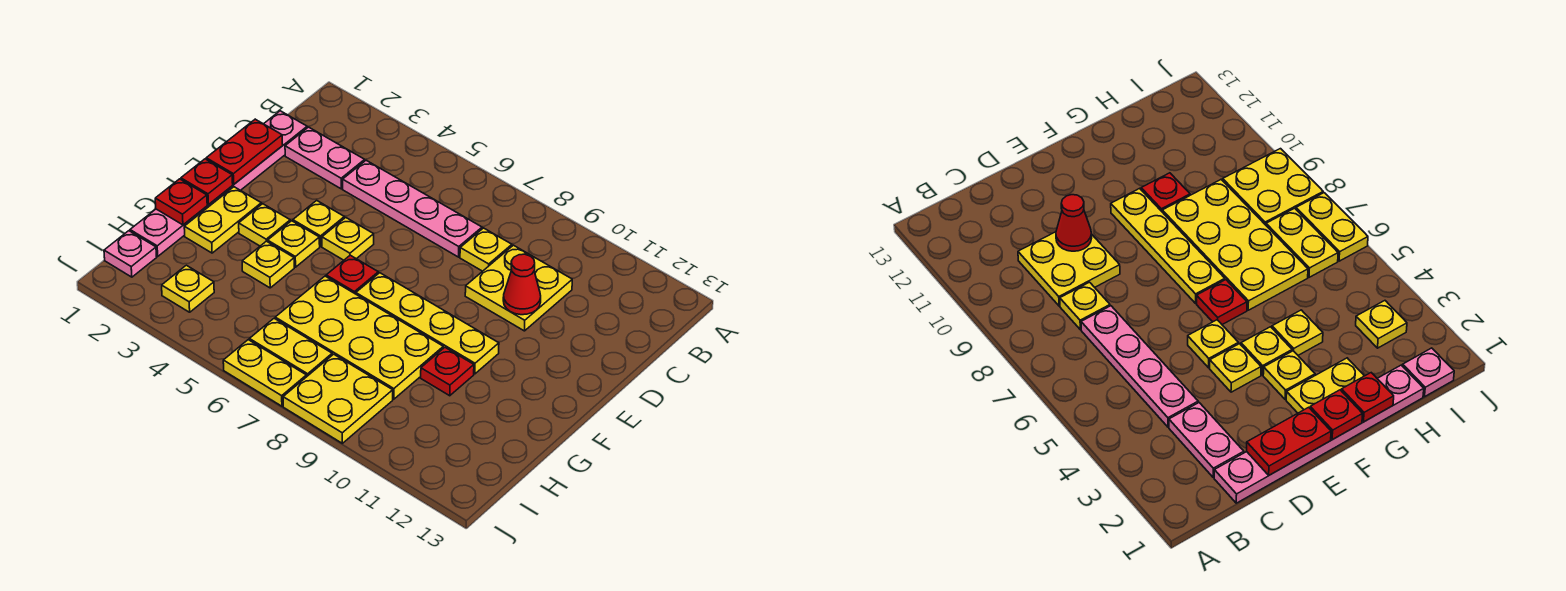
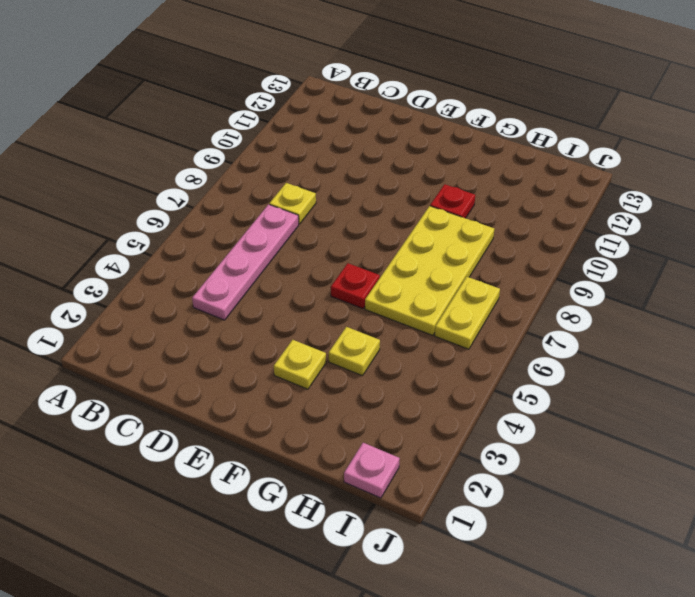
none -> pink 1x6 plate [130,111,307,256]
none -> pink 1x2 plate [285,127,365,189]
none -> yellow 2x2 plate [465,245,572,331]

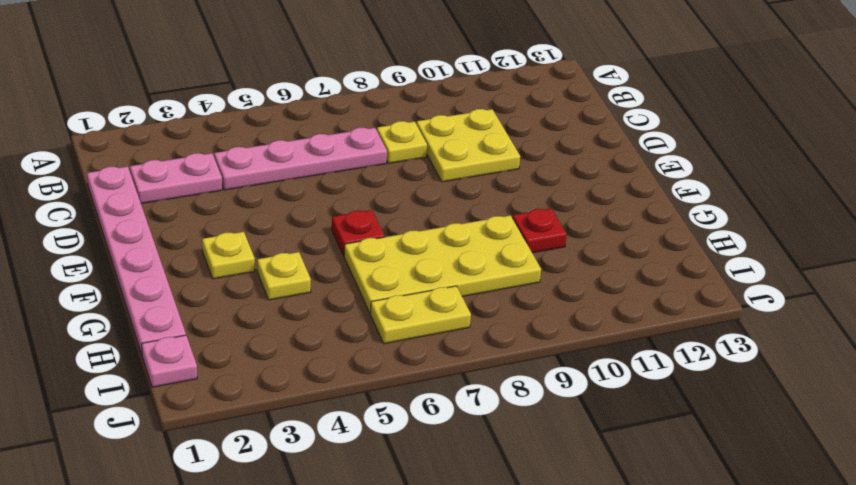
none -> yellow 1x1 plate [293,200,344,246]
none -> yellow 1x1 plate [322,218,374,260]
none -> yellow 1x2 plate [184,187,261,253]

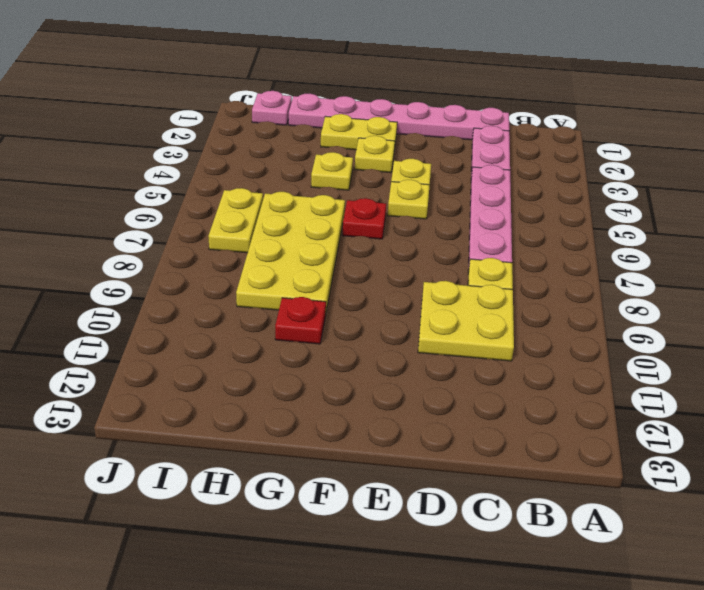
none -> yellow 1x1 plate [268,221,320,267]
none -> yellow 1x4 plate [356,273,499,374]
none -> yellow 1x1 plate [162,265,214,312]

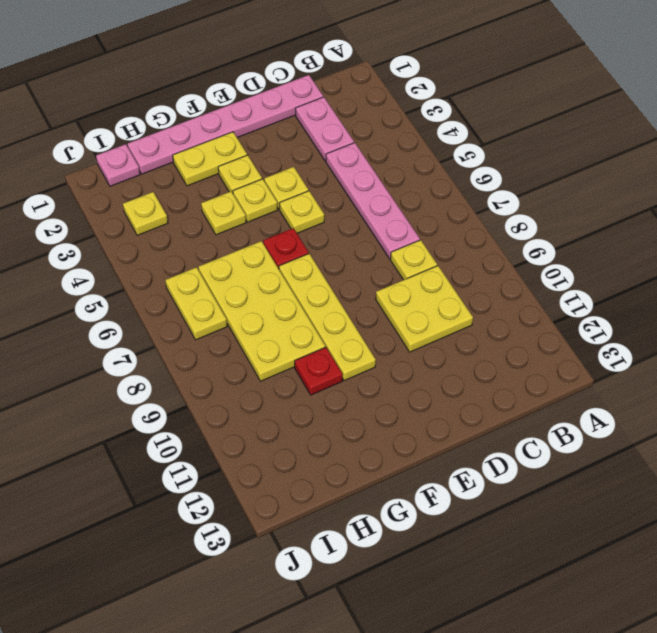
none -> yellow 2x2 plate [283,354,393,443]
none -> yellow 1x2 plate [223,340,306,406]
none -> red 1x2 plate [206,119,283,184]

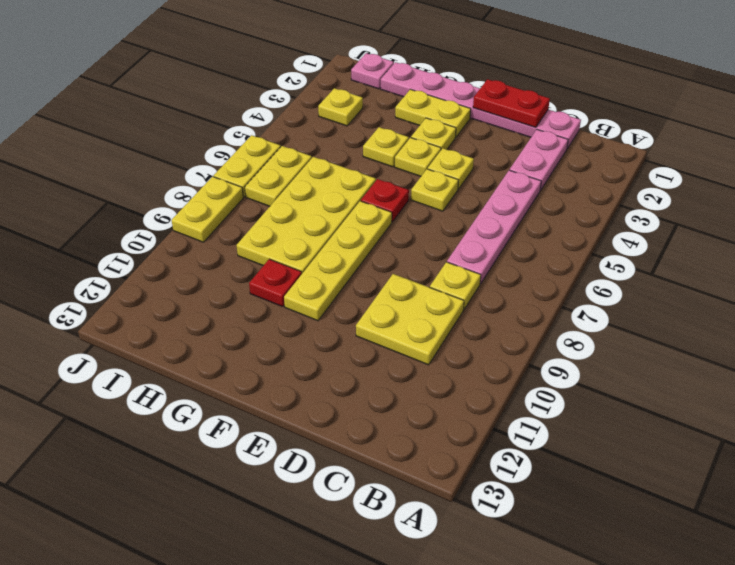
yellow 1x2 plate [172,177,243,242] -> yellow 2x2 plate [283,354,393,443]
none -> red 1x1 cone [503,254,541,315]
none -> red 1x1 plate [181,159,233,205]
none -> red 1x1 plate [155,179,207,225]

